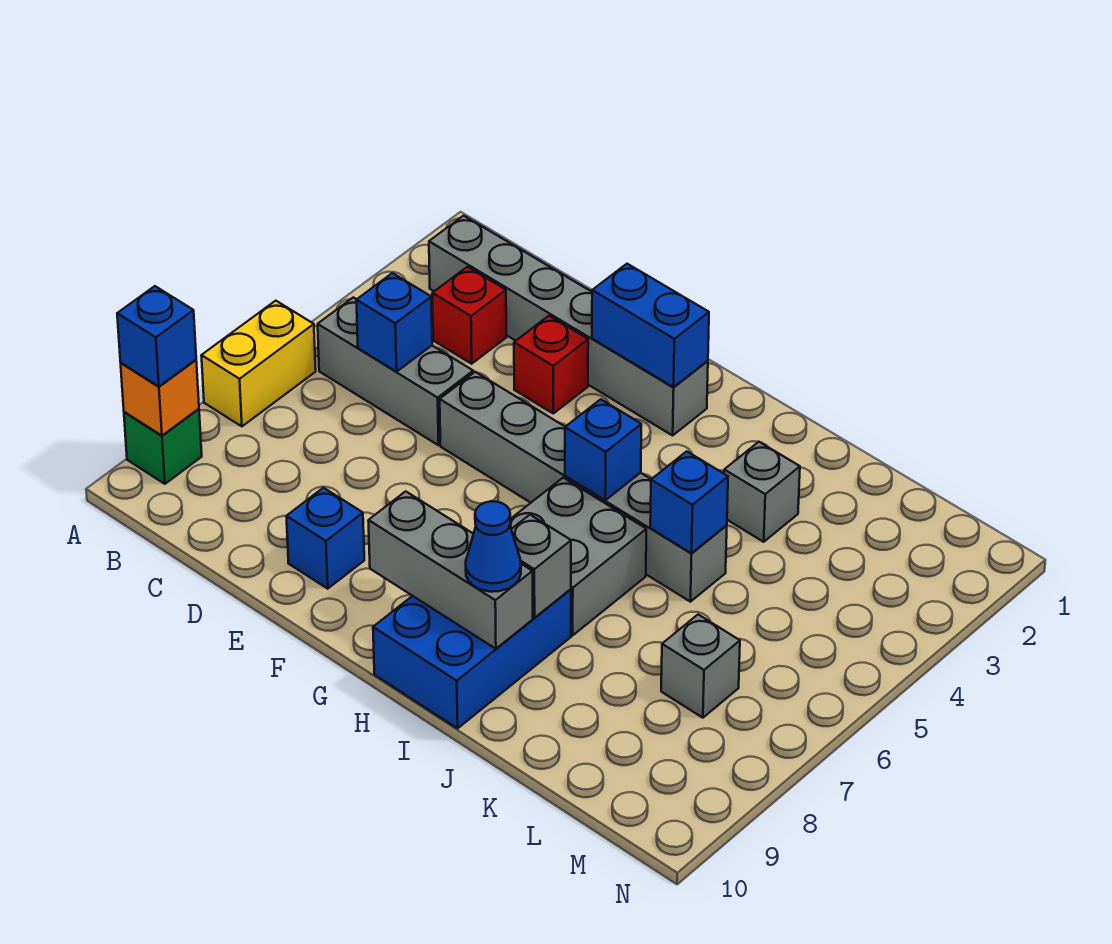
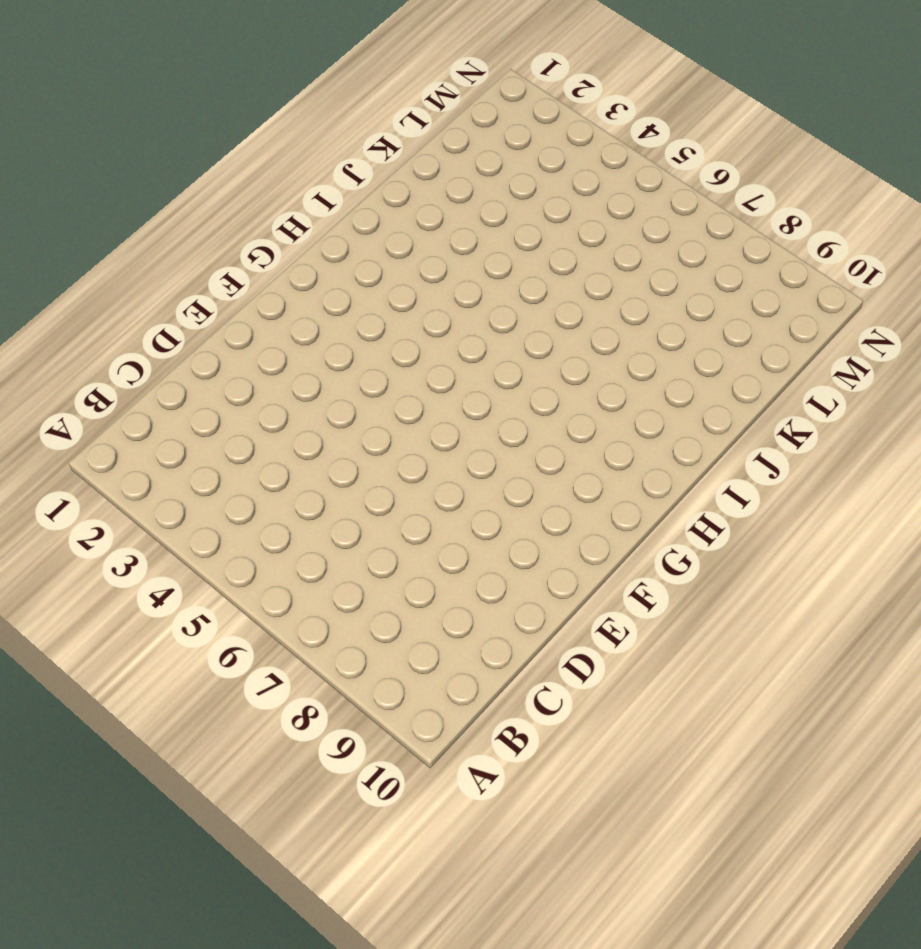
none -> yellow 1x2 brick [201,301,316,426]
none -> green 1x1 brick [124,409,202,484]
none -> grey 1x6 brick [429,216,708,435]

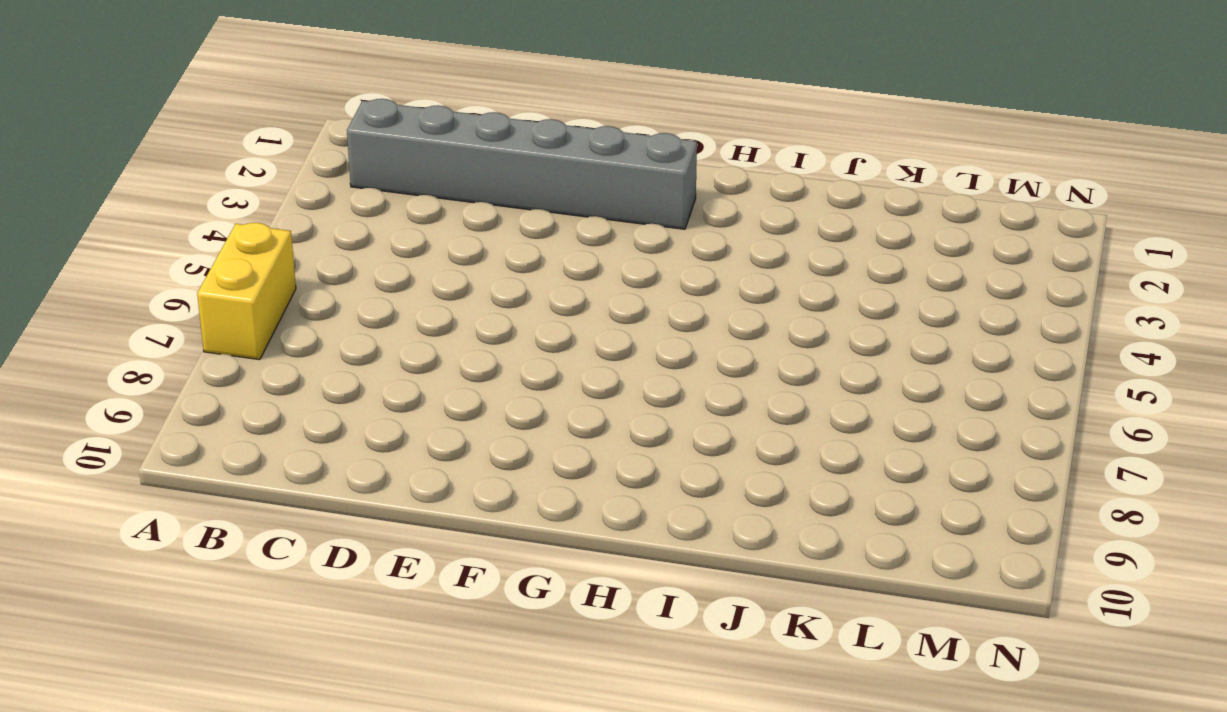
none -> green 1x1 brick [124,409,202,484]
none -> grey 1x3 brick [318,297,473,445]
none -> red 1x1 brick [432,267,506,364]

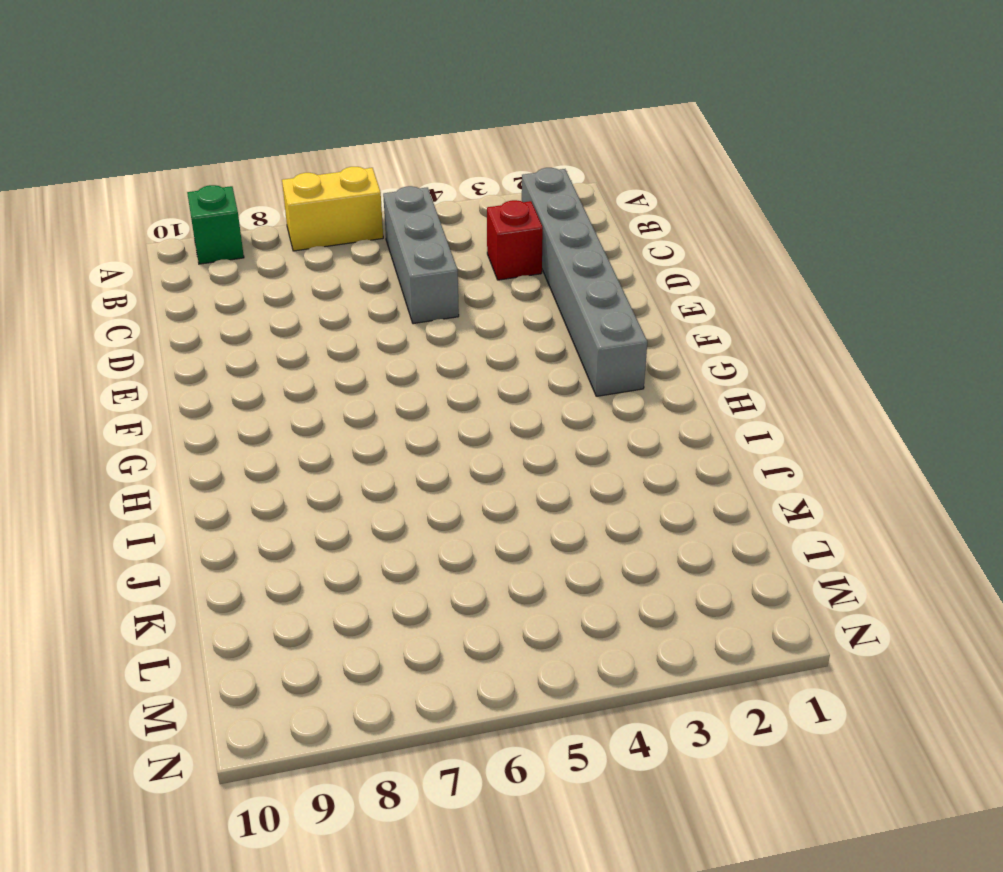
none -> red 1x1 brick [514,316,588,413]
none -> grey 1x6 brick [440,372,727,602]
none -> blue 1x1 brick [286,488,364,589]

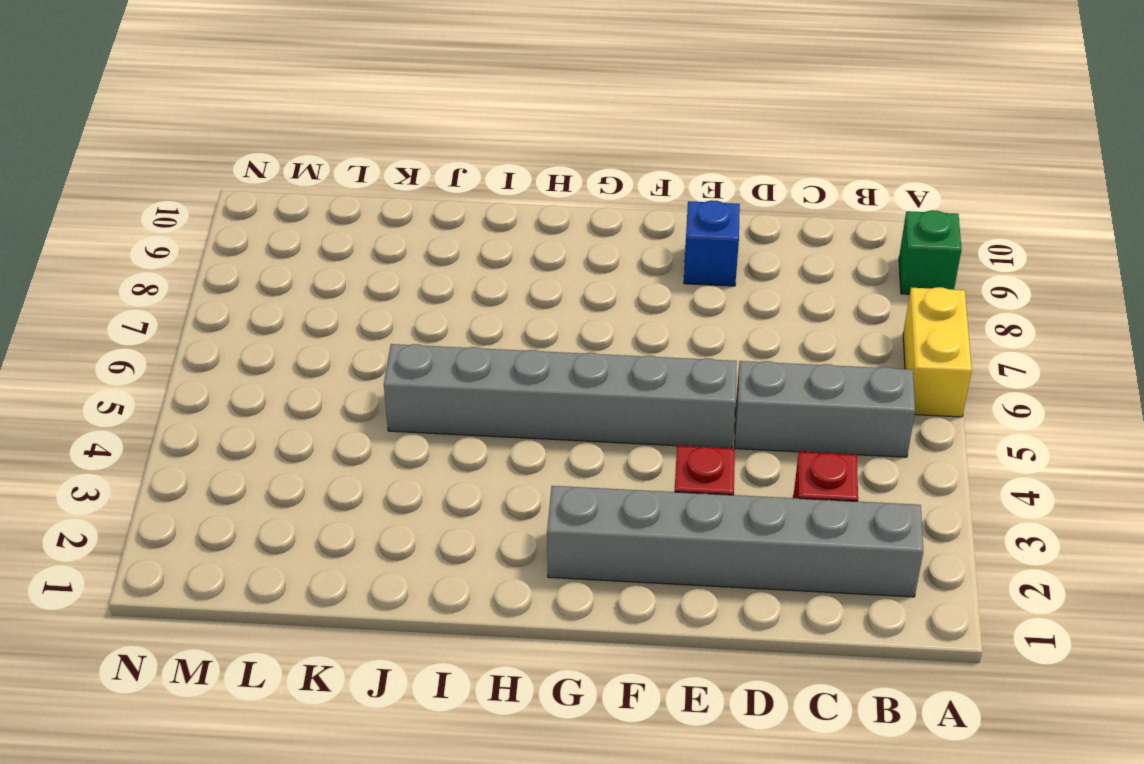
none -> grey 2x2 brick [510,478,646,635]
none -> blue 2x3 brick [373,589,571,728]
none -> grey 1x1 brick [724,442,800,542]

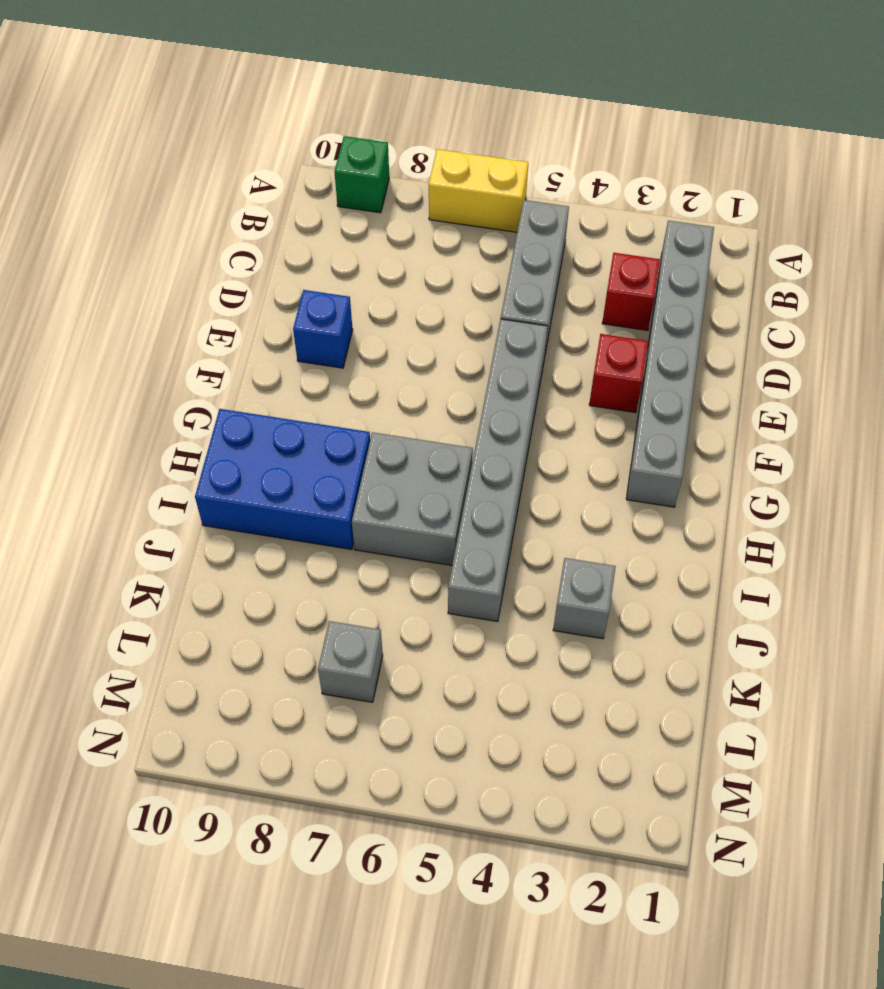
none -> orange 1x1 brick [121,360,199,436]
none -> blue 1x1 brick [356,273,432,372]
none -> blue 1x2 brick [592,264,709,387]

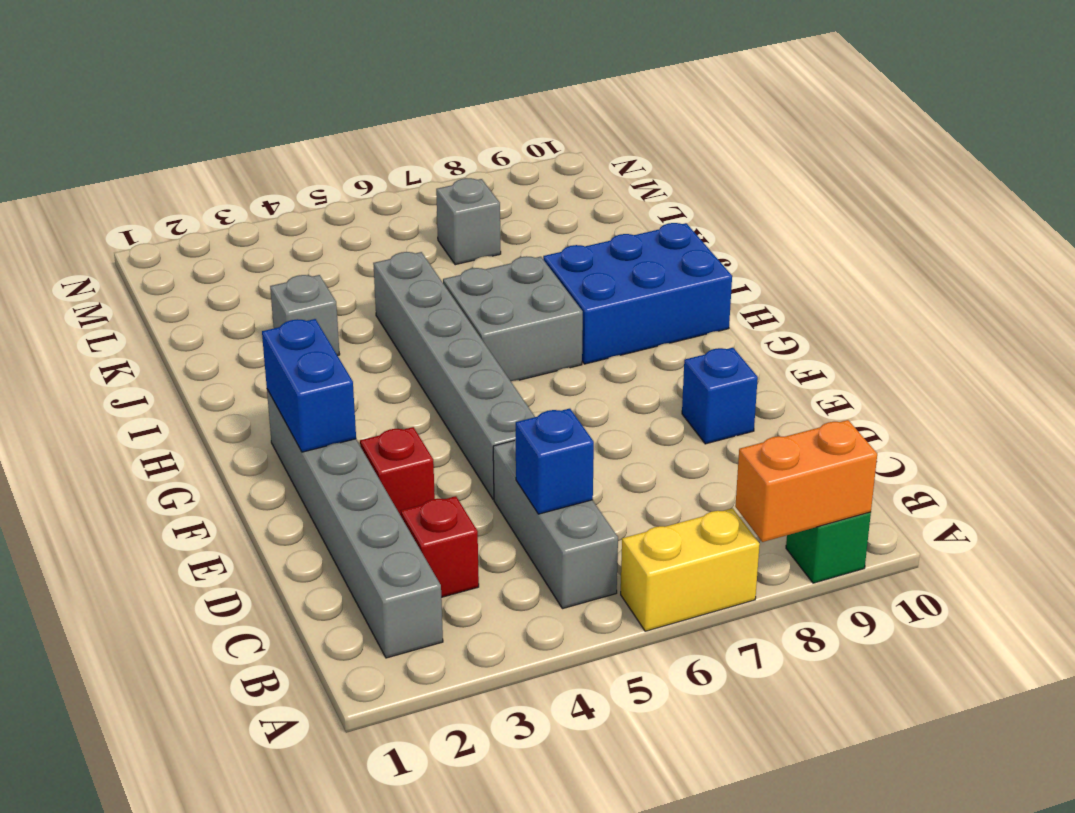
orange 1x2 brick [735,420,877,542] -> orange 1x1 brick [121,360,199,436]
none -> grey 1x3 brick [368,491,533,649]
none -> blue 1x1 brick [565,399,641,500]
none -> grey 1x1 brick [511,515,571,618]

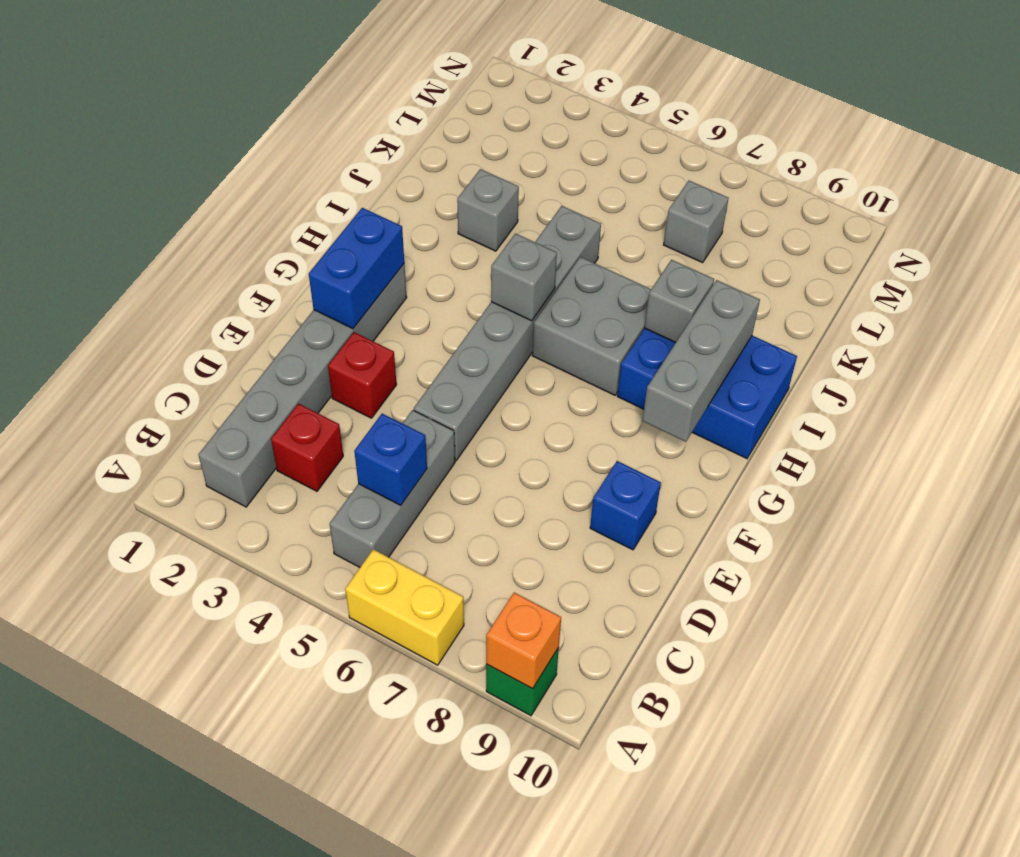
grey 1x1 brick [491,234,557,321] -> blue 1x1 brick [565,399,641,500]
none -> blue 1x1 brick [650,451,728,554]
none -> blue 1x1 brick [117,286,196,387]
none -> blue 1x1 cone [466,501,521,592]

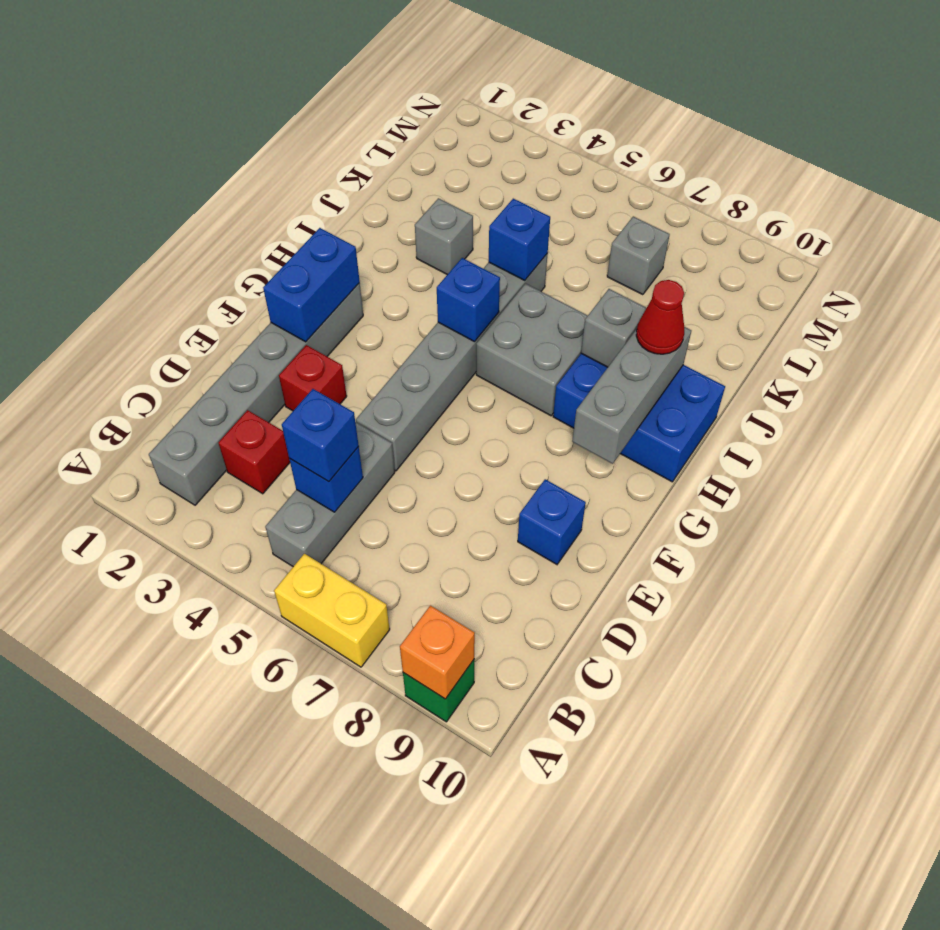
blue 1x1 brick [282,389,359,482] -> blue 1x1 brick moved to [117,286,196,387]
red 1x1 cone [636,280,684,354] -> blue 1x1 cone [466,501,521,592]

